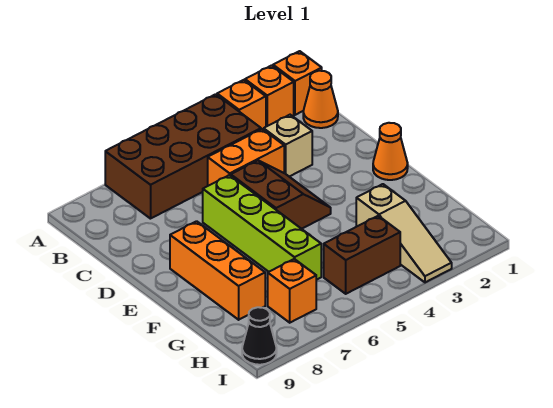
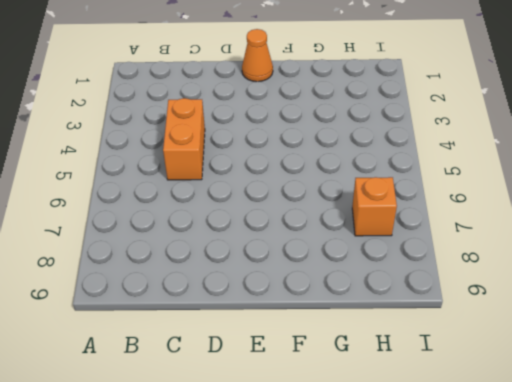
none -> orange 1x1 brick [273,51,322,115]
none -> orange 1x1 brick [245,65,294,127]
none -> orange 1x1 brick [217,80,266,130]

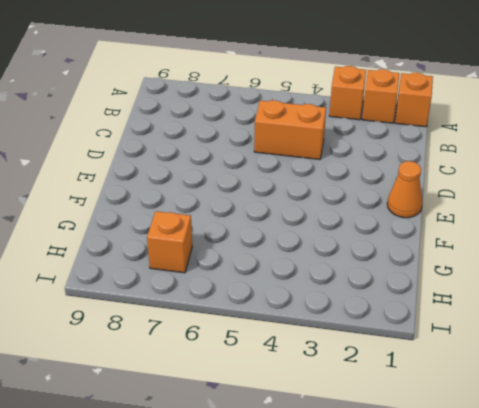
none -> brown 2x4 brick [105,94,261,219]
none -> orange 1x1 cone [303,71,338,128]
none -> tan 1x1 brick [264,115,312,177]

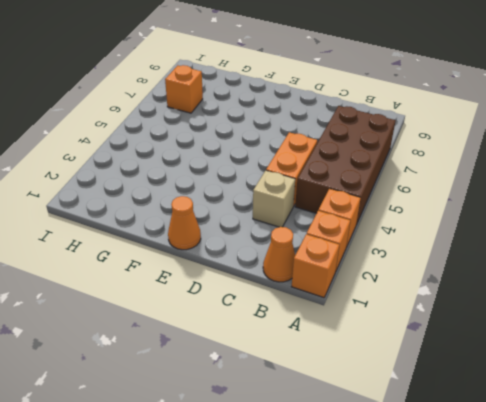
none -> brown 2x2 slope [231,161,331,229]
none -> lime 1x4 brick [203,175,321,280]
none -> orange 1x3 brick [170,221,265,320]

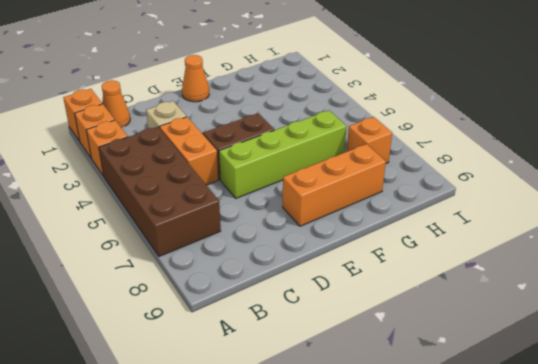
none -> tan 1x3 slope [356,184,452,282]
none -> brown 1x2 brick [324,216,400,294]
none -> black 1x1 cone [242,307,277,365]

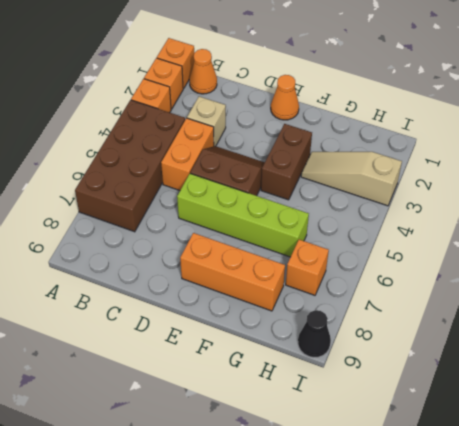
brown 1x2 brick [261,124,312,200] -> brown 1x2 brick moved to [324,216,400,294]
tan 1x3 slope [301,152,402,206] -> tan 1x3 slope turned to [356,184,452,282]

